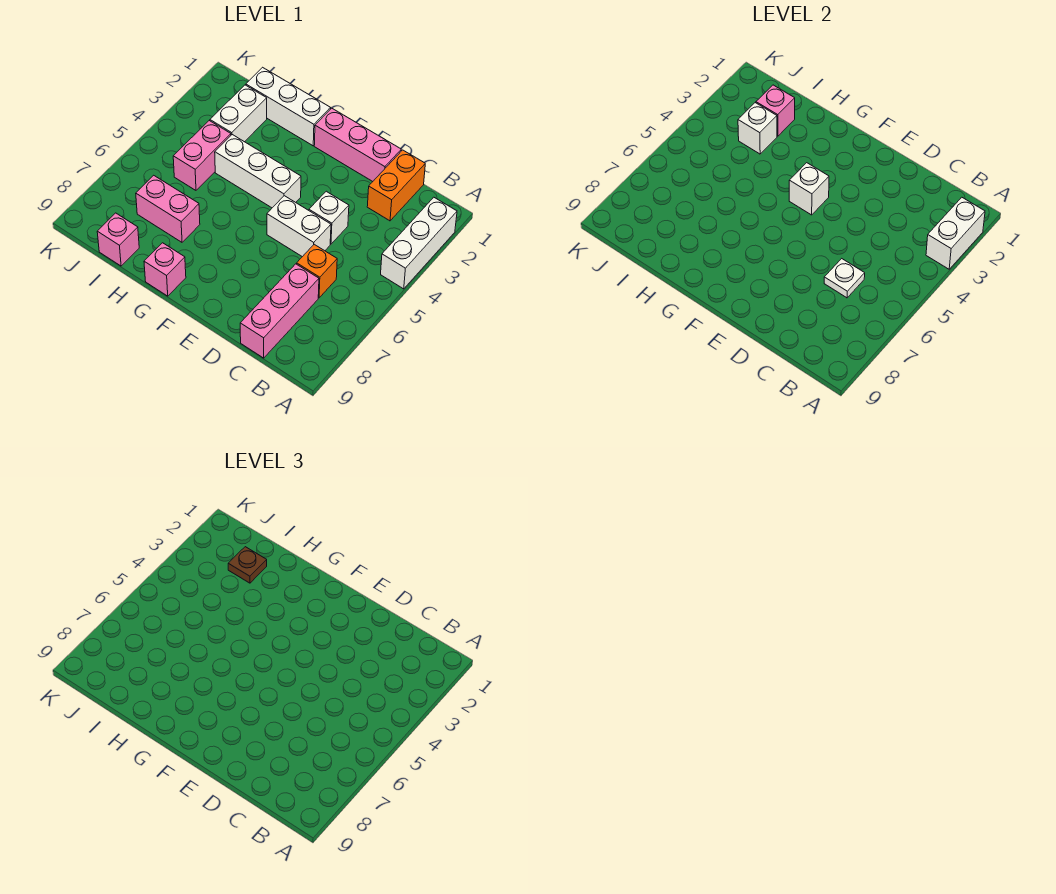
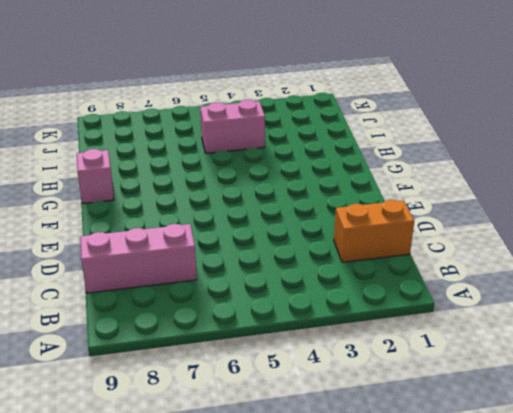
none -> white 1x3 brick [381,197,457,289]
none -> orange 1x1 brick [297,244,337,298]
none -> pink 1x3 brick [314,108,401,181]

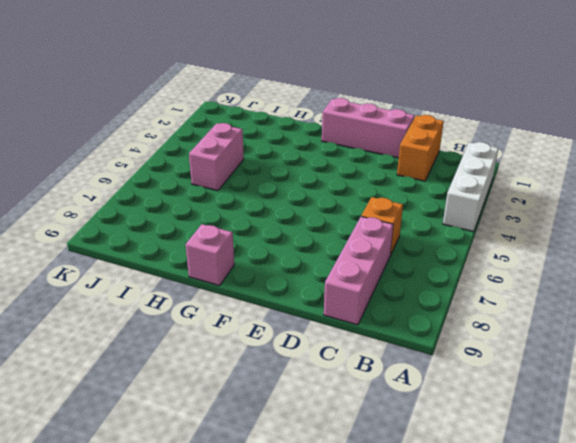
none -> white 1x1 brick [309,191,349,244]
none -> white 1x2 brick [267,196,331,257]
none -> white 1x3 brick [215,135,301,208]

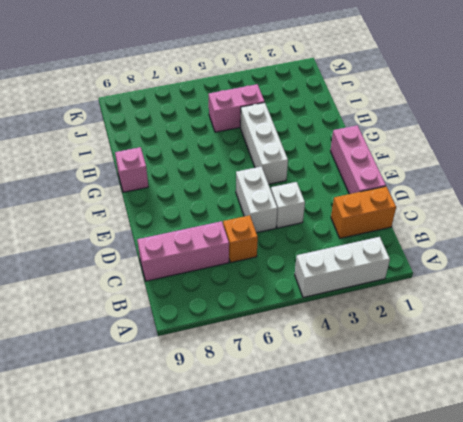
none -> white 1x3 brick [246,67,331,146]
none -> pink 1x2 brick [136,175,200,242]
none -> white 1x2 brick [210,85,267,142]

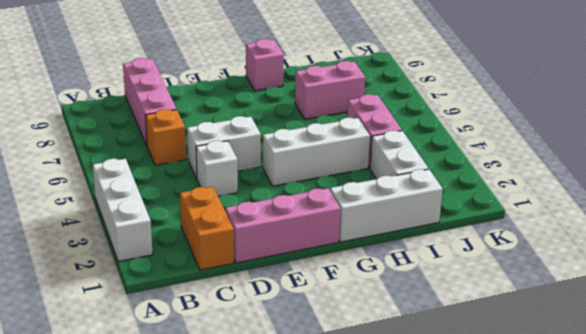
none -> pink 1x1 brick [97,213,139,266]
none -> white 1x2 brick [926,197,985,269]
none -> white 1x1 plate [824,259,865,298]

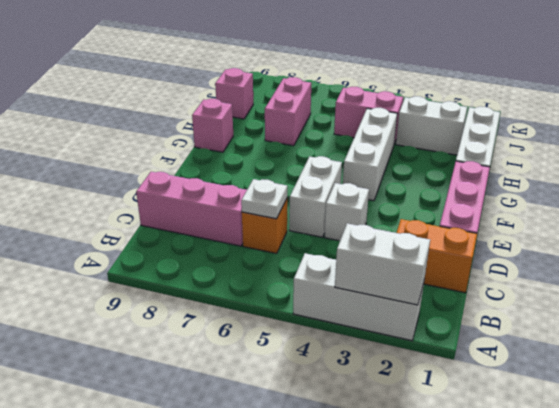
none -> white 1x1 brick [789,163,829,215]
none -> pink 1x1 brick [756,85,795,136]
none -> white 1x1 brick [738,103,777,154]

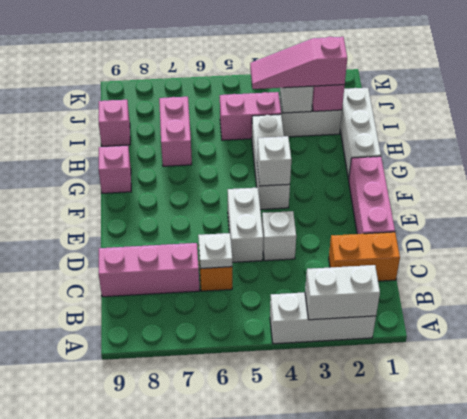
pink 1x3 slope [250,37,347,89] -> brown 1x1 plate [228,547,267,583]

